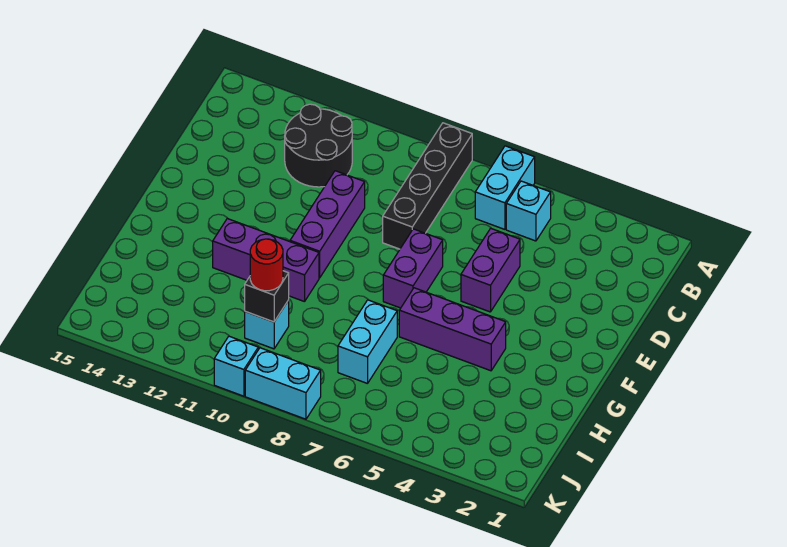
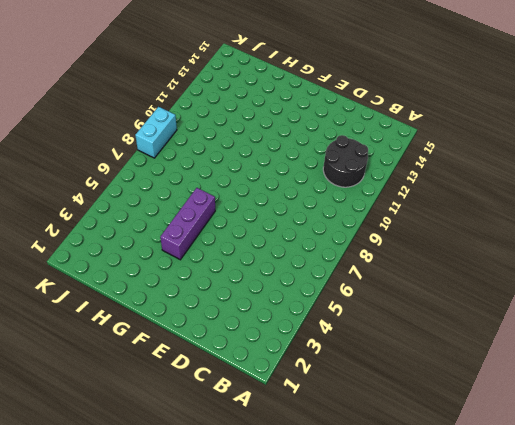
none -> cyan 1x2 brick [475,146,535,229]
none -> black 1x4 brick [383,123,472,249]
none -> cyan 1x1 brick [506,181,551,241]

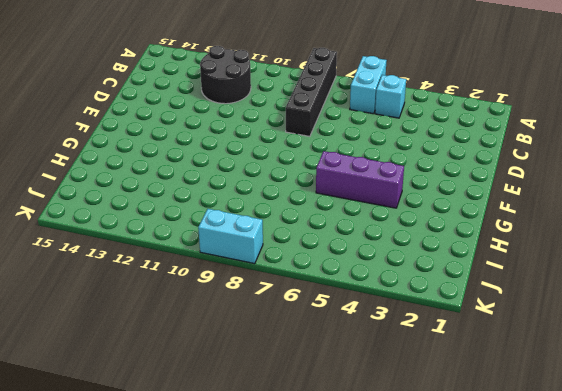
none -> purple 1x2 brick [461,228,520,312]
none -> purple 1x3 brick [290,171,365,278]
none -> purple 1x2 brick [383,229,443,308]

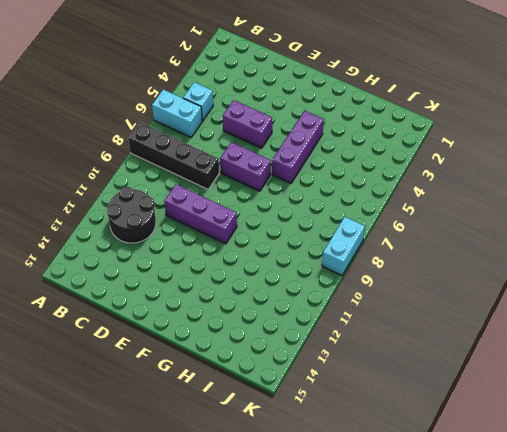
none -> purple 1x3 brick [213,218,319,302]
none -> cyan 1x2 brick [338,300,397,384]
none -> cyan 1x1 brick [245,300,289,349]

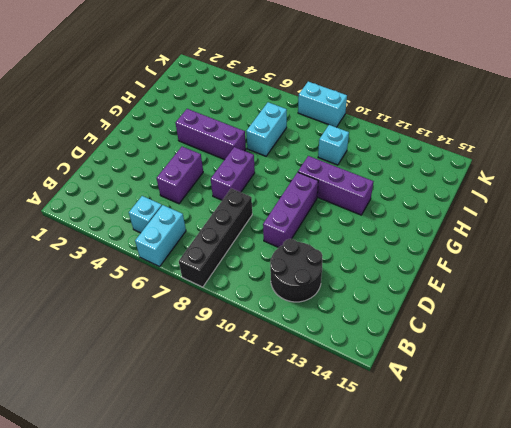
none -> cyan 1x1 brick [214,336,258,396]
none -> black 1x1 brick [245,271,289,322]
none -> red 1x1 round brick [250,239,283,291]

